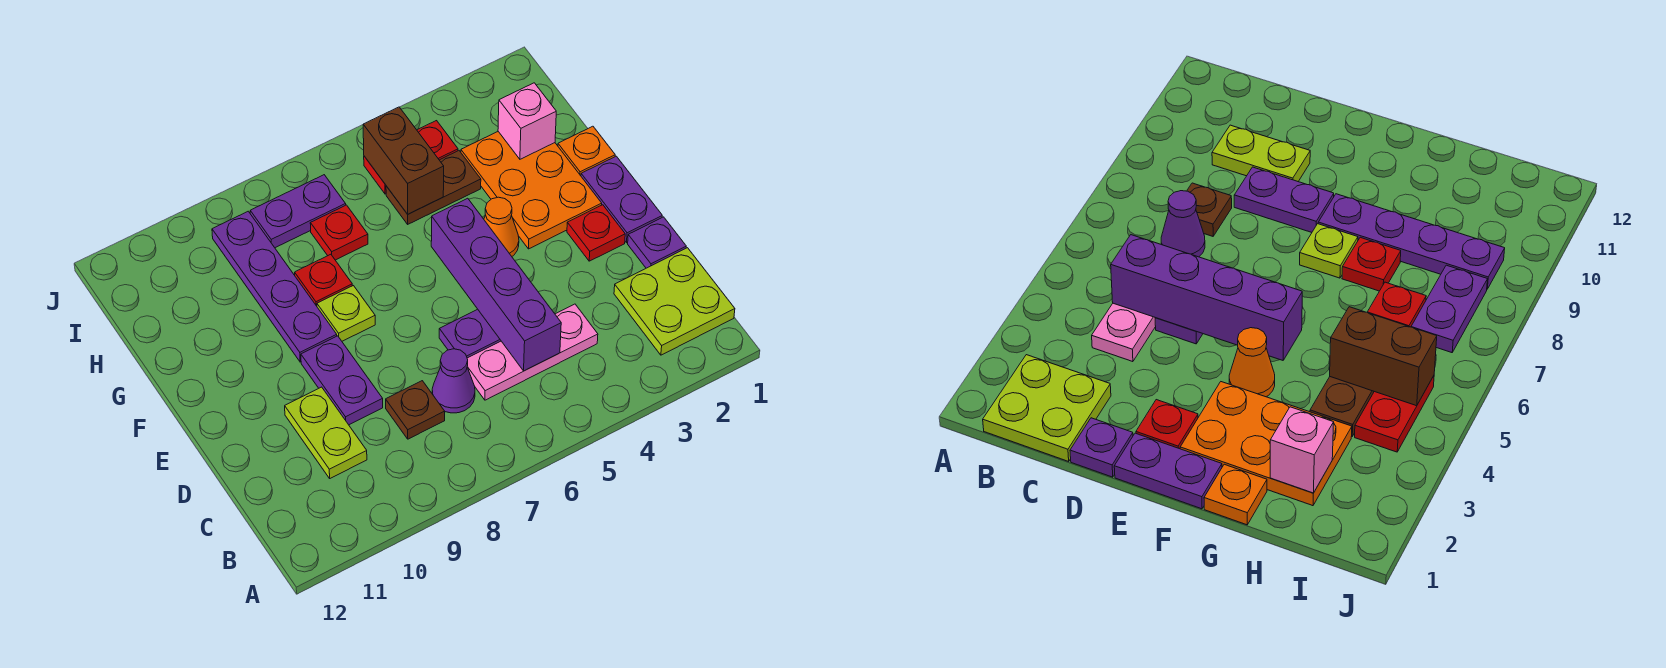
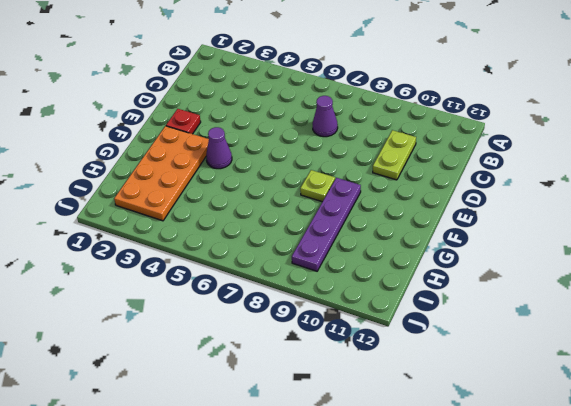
orange 2x4 plate [114,126,209,221] -> orange 2x3 plate [461,132,602,249]
purple 1x1 cone [206,127,232,169] -> orange 1x1 cone [484,197,519,256]
none -> lime 2x2 plate [614,248,735,355]
none -> pink 1x3 plate [467,304,598,400]
none -> brown 1x1 plate [386,381,445,439]

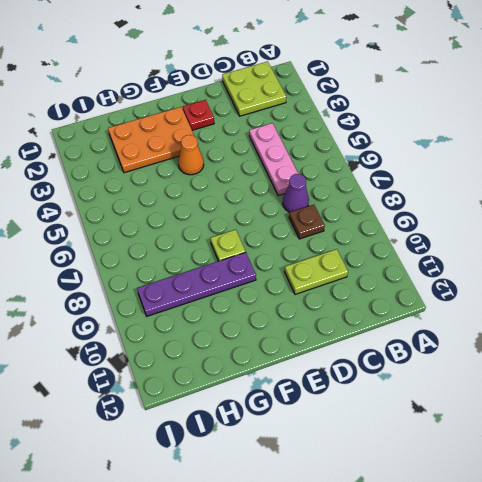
none -> purple 1x1 plate [628,217,686,268]
none -> purple 1x2 plate [439,309,501,358]
none -> purple 1x2 plate [301,336,383,425]

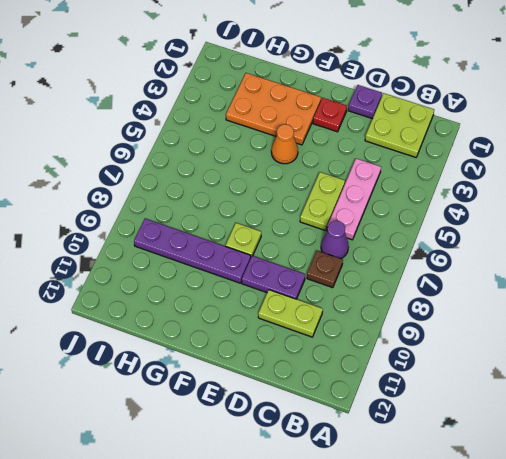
lime 1x2 plate [300,172,345,231] -> purple 1x2 plate [439,309,501,358]
none -> purple 1x2 plate [581,156,662,243]
none -> orange 1x1 plate [558,126,615,176]
none -> red 1x1 plate [295,254,352,306]

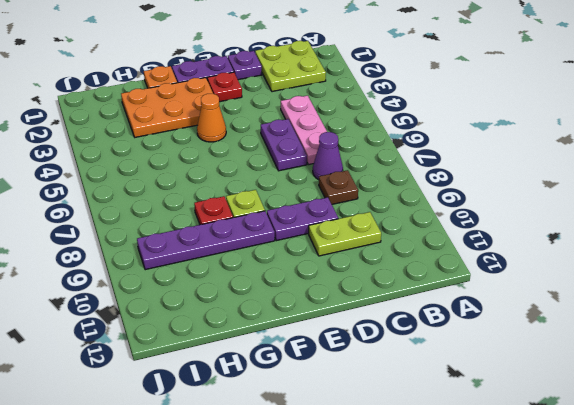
none -> brown 1x2 plate [386,151,481,224]
none -> red 1x1 plate [310,205,368,260]
none -> red 1x2 plate [364,121,458,194]

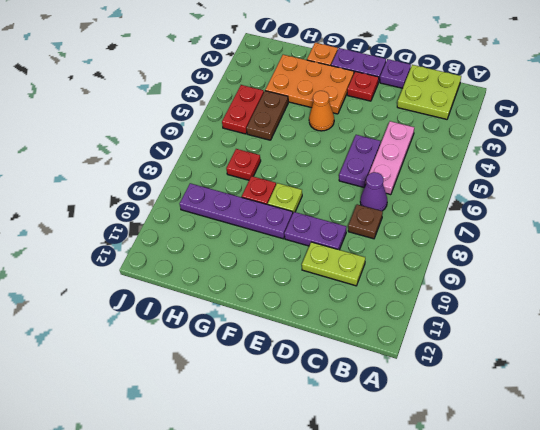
none -> purple 1x2 plate [250,175,346,248]
none -> purple 1x4 brick [431,198,561,371]
none -> pink 1x1 brick [498,83,556,159]

